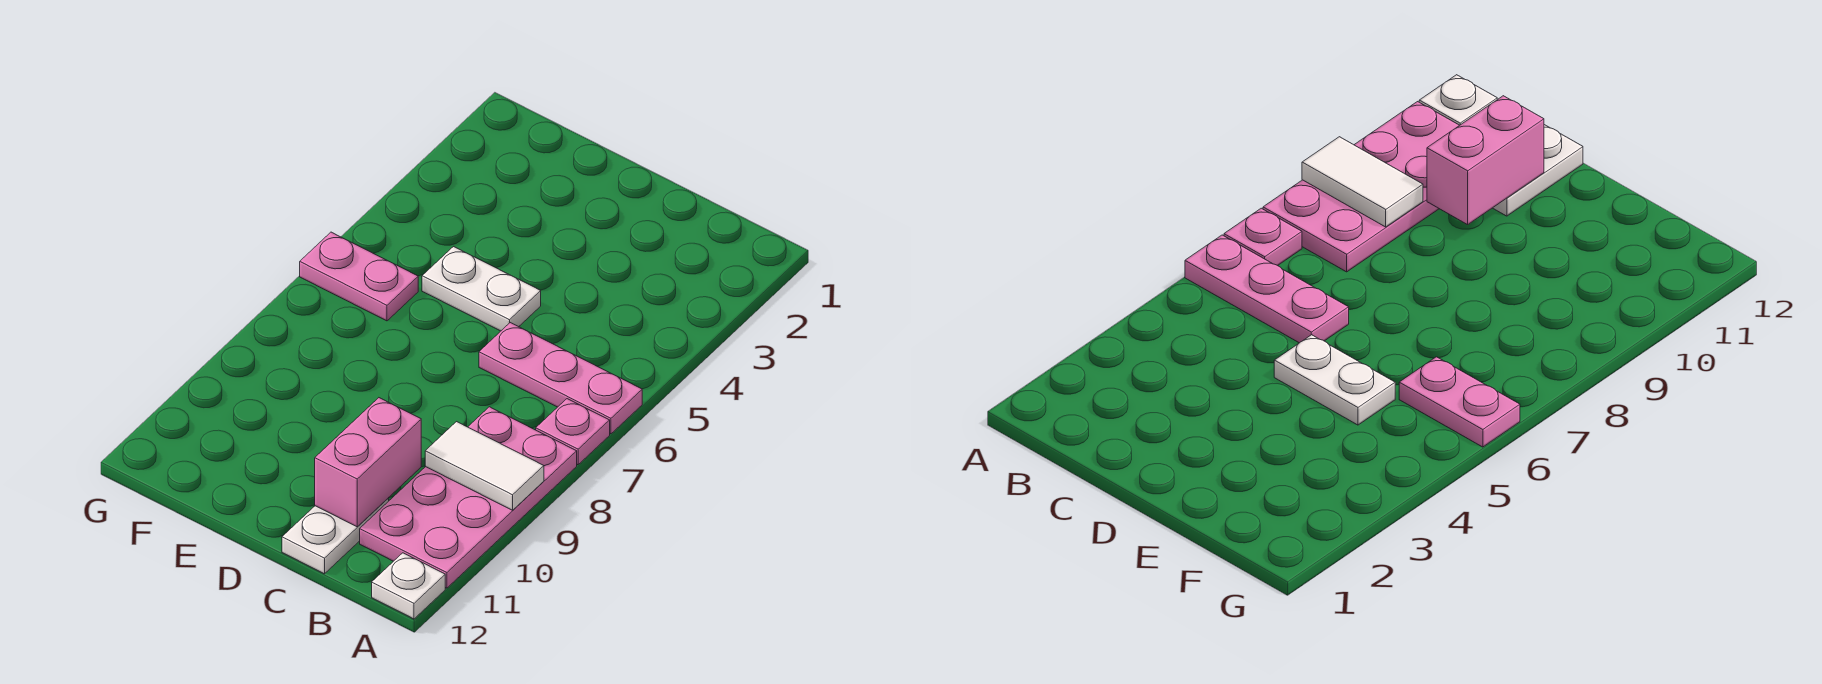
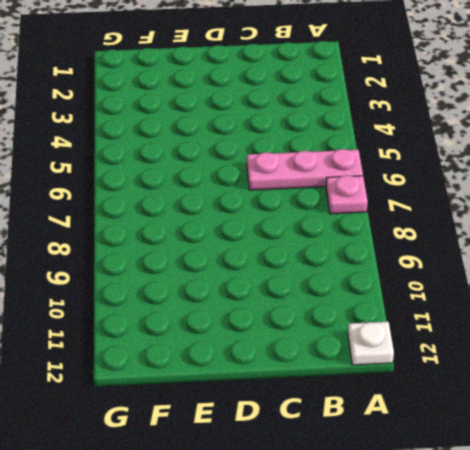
none -> pink 2x4 plate [360,407,577,588]
none -> white 1x2 plate [282,498,389,574]

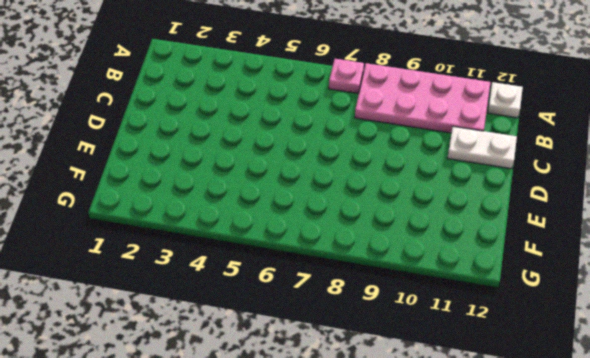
none -> pink 1x3 plate [479,323,642,434]
none -> white 1x2 plate [422,247,541,331]

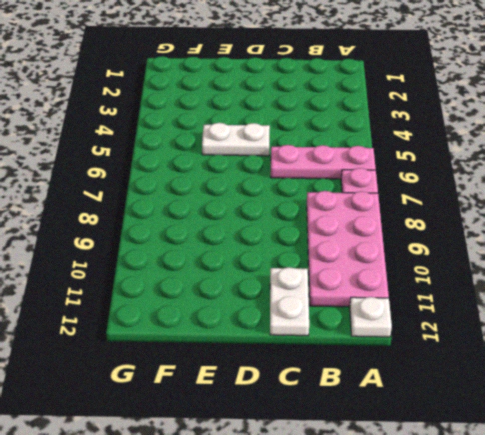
none -> pink 1x2 plate [300,232,418,321]
none -> white 1x2 tile [425,422,544,510]

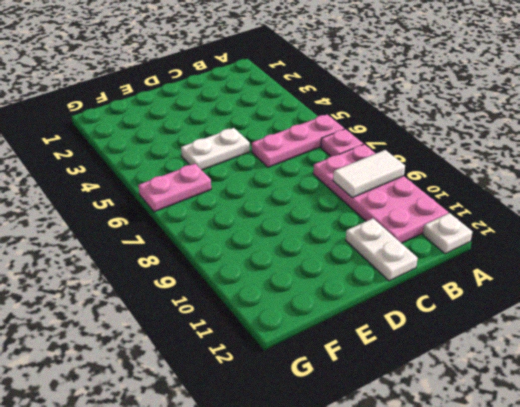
none -> pink 1x2 brick [315,398,421,527]

